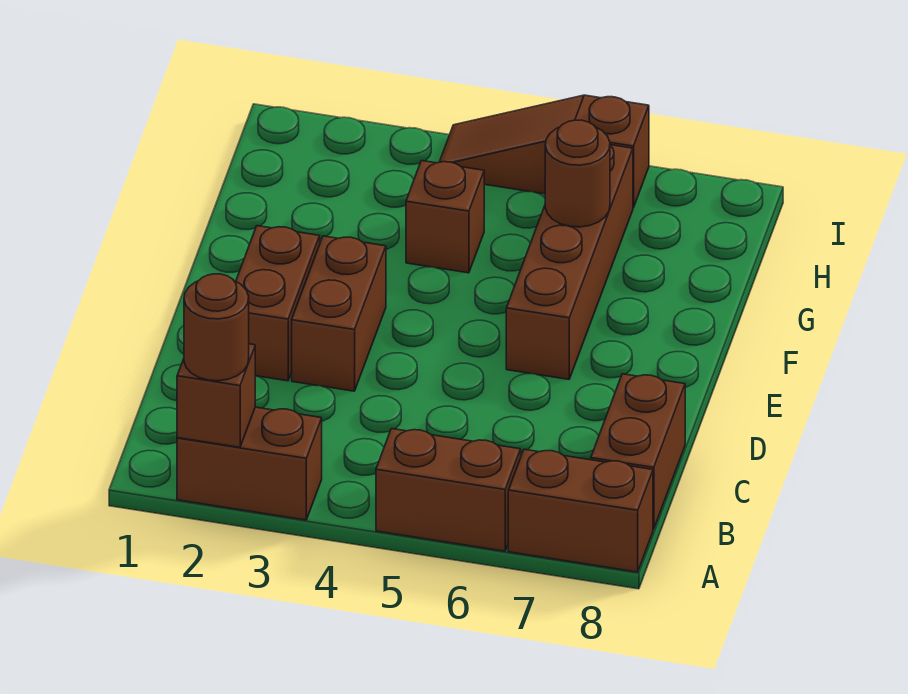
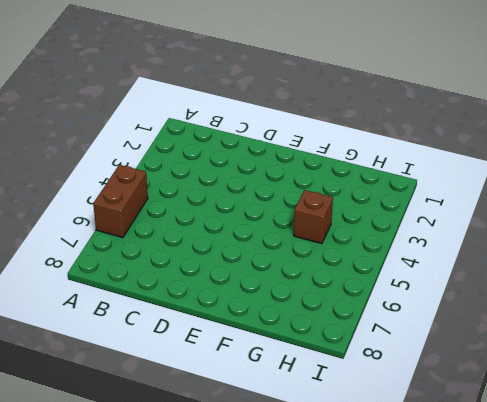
none -> brown 1x2 brick [177,407,322,520]
none -> brown 1x2 brick [508,449,653,572]
none -> brown 1x2 brick [591,374,685,529]

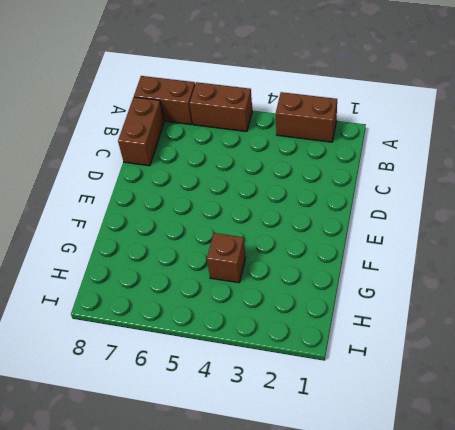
none -> brown 1x2 brick [236,226,320,381]
none -> brown 1x2 brick [292,236,386,391]
none -> brown 1x4 brick [506,145,633,379]

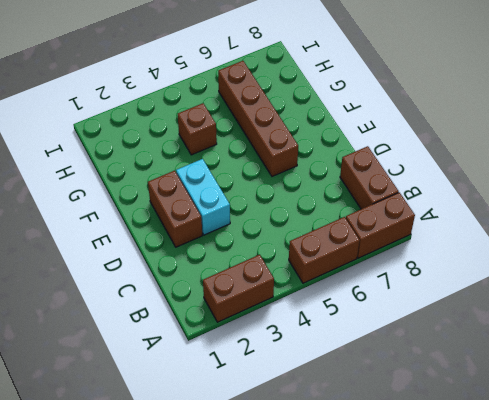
cyan 1x2 brick [176,159,230,235] -> brown 1x2 brick [292,236,386,391]
none -> brown 1x3 slope [440,95,649,208]
none -> brown 1x1 brick [177,344,255,447]
none -> brown 1x1 round brick [545,120,610,227]

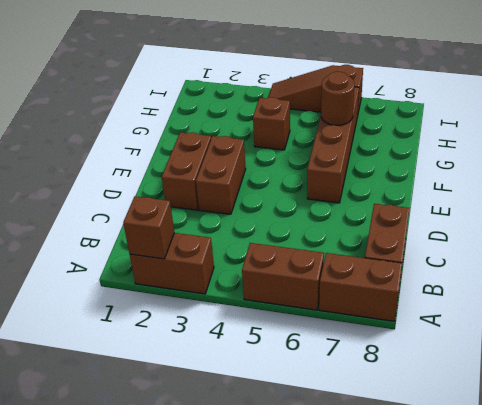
none -> brown 1x1 round brick [184,274,249,381]

